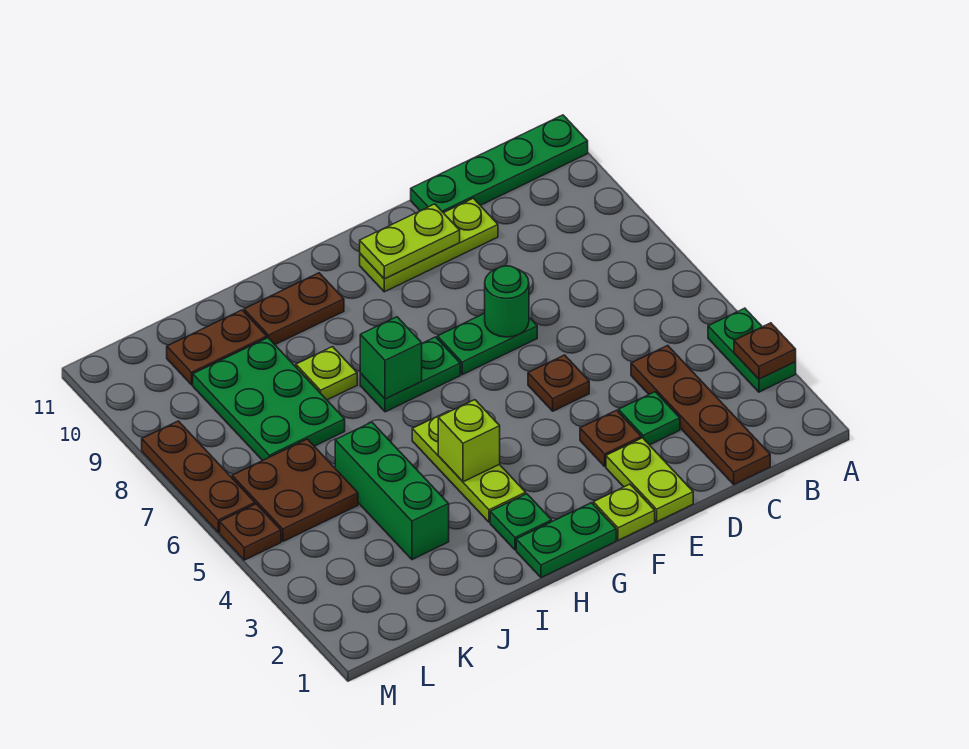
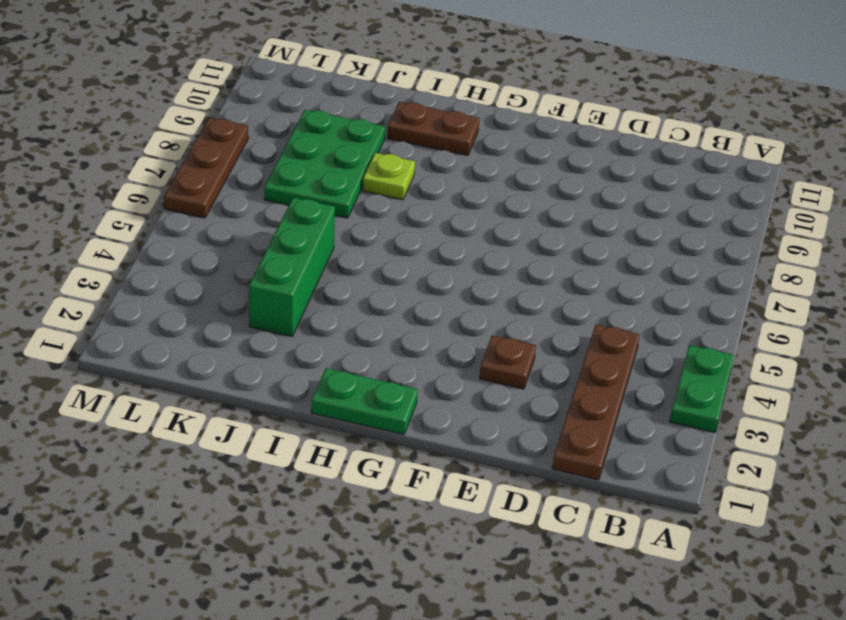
none -> green 1x4 plate [411,115,588,213]
none -> green 1x1 plate [618,392,680,445]
none -> lime 1x3 plate [360,198,498,292]

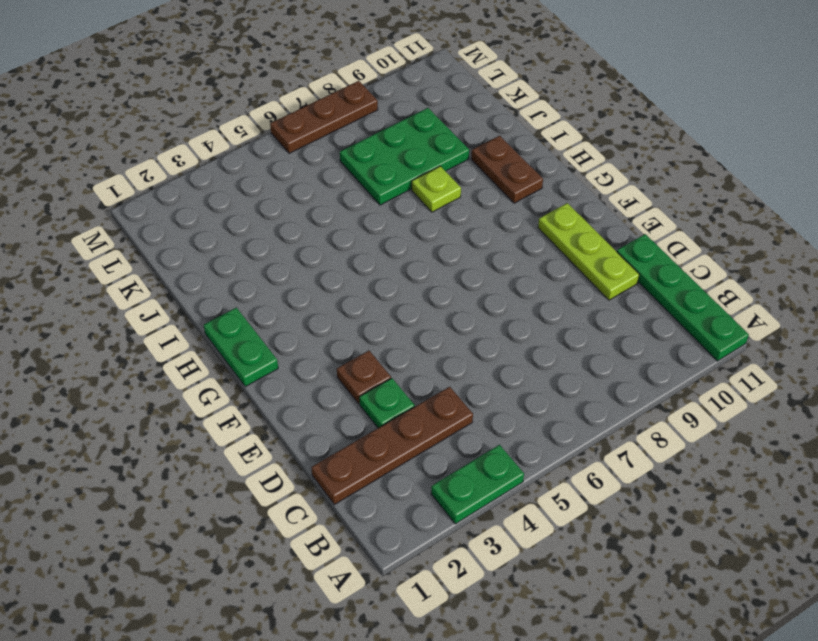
none -> lime 1x2 plate [606,438,693,522]
none -> brown 1x1 plate [528,355,589,411]
none -> green 1x2 plate [437,313,537,375]

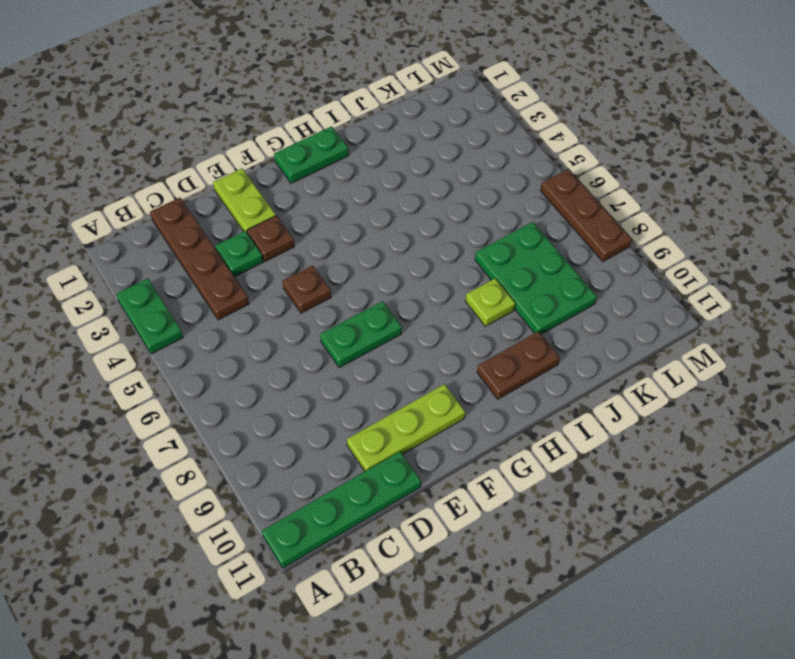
none -> lime 1x1 plate [593,484,655,540]
none -> green 1x2 plate [360,337,460,412]
none -> green 1x1 plate [490,494,552,550]

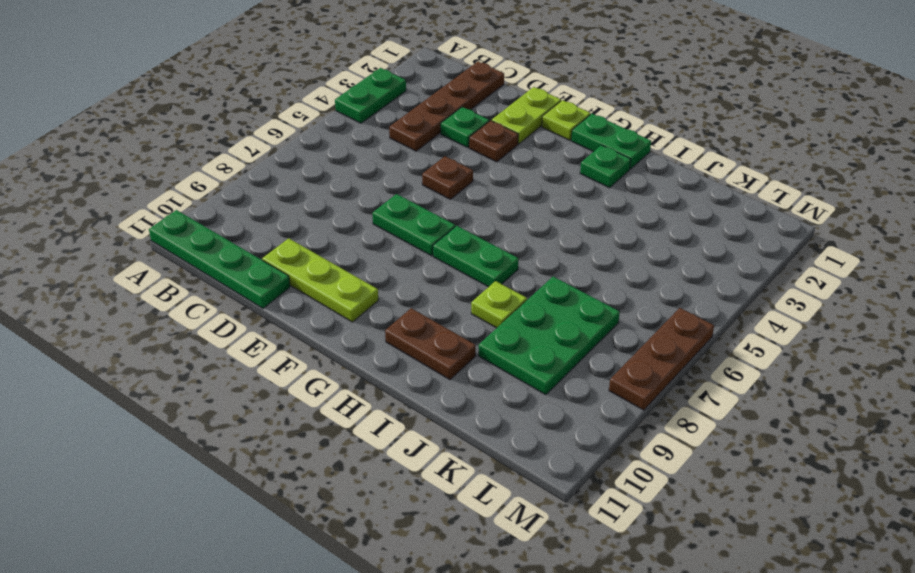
none -> lime 1x3 plate [412,411,526,522]
none -> green 1x3 brick [335,422,449,560]
none -> brown 1x2 plate [167,310,267,385]

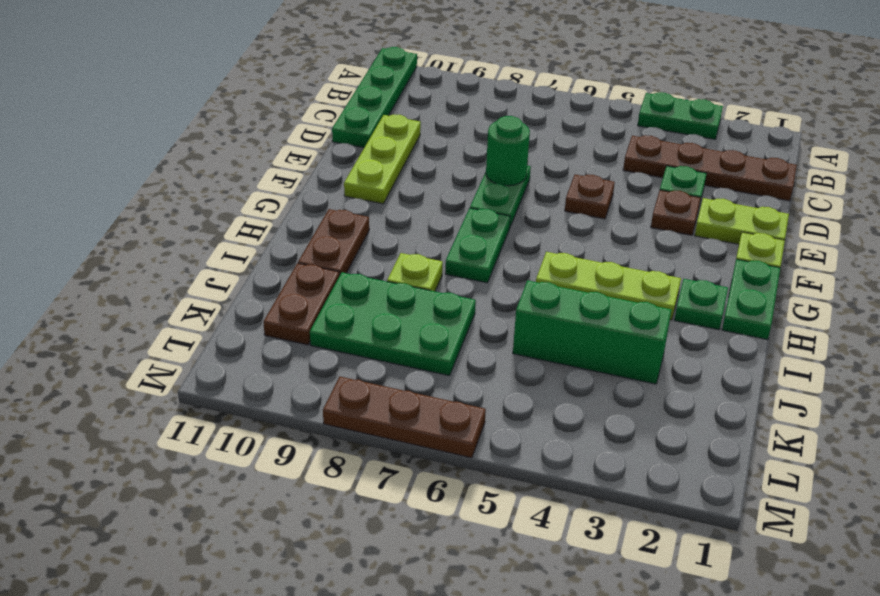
none -> brown 2x2 plate [232,439,358,541]
none -> brown 1x1 plate [220,504,281,560]
none -> brown 1x1 plate [734,323,796,379]

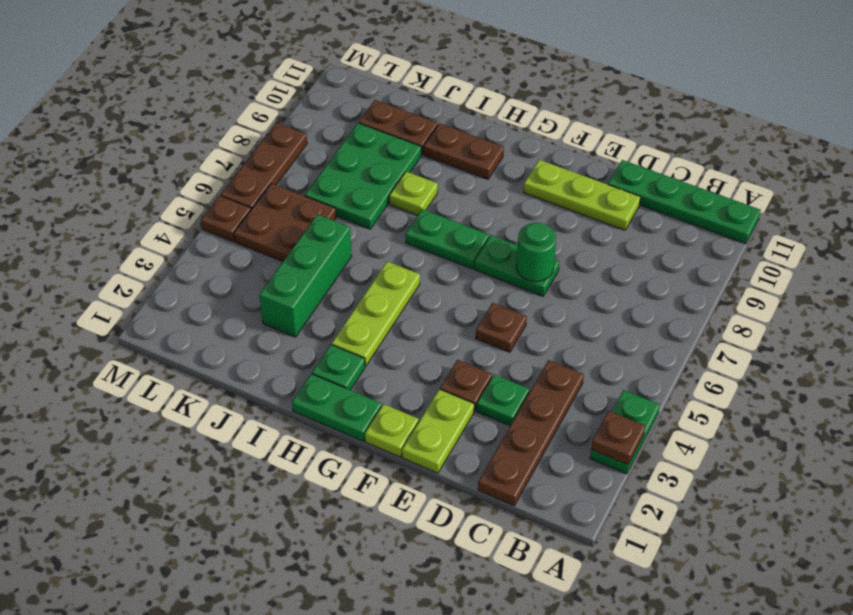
none -> lime 1x2 plate [360,204,460,279]
none -> lime 1x1 brick [438,400,500,482]
none -> green 1x1 brick [360,317,422,399]

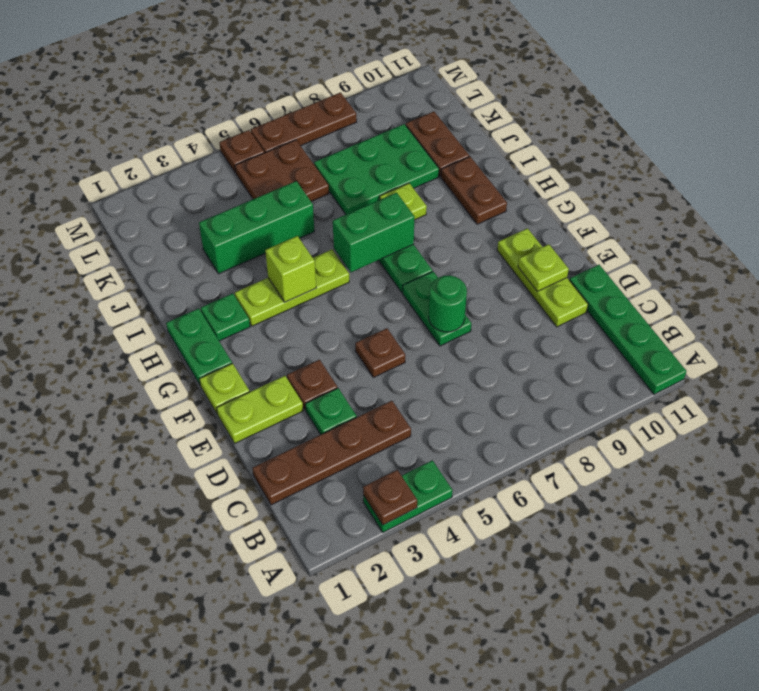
lime 1x1 plate [518,244,569,291] -> lime 1x2 plate [360,204,460,279]
green 1x2 brick [333,193,415,272] -> green 1x1 brick [360,317,422,399]

